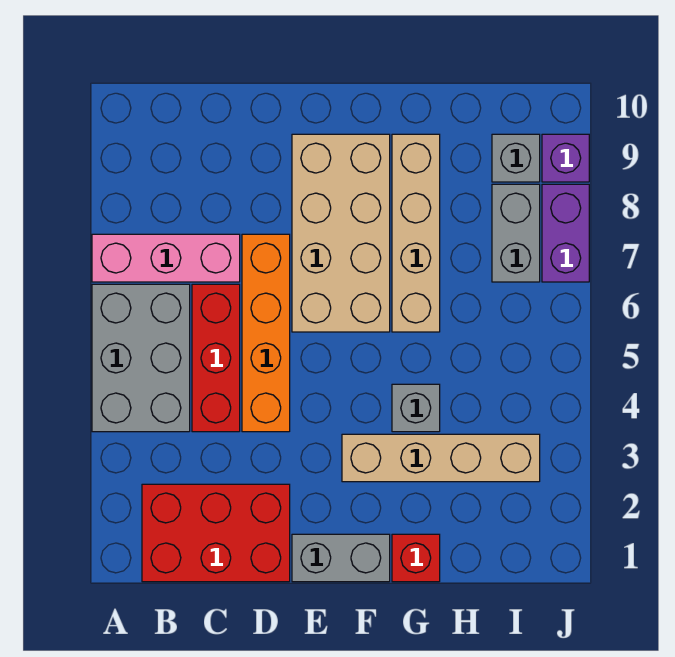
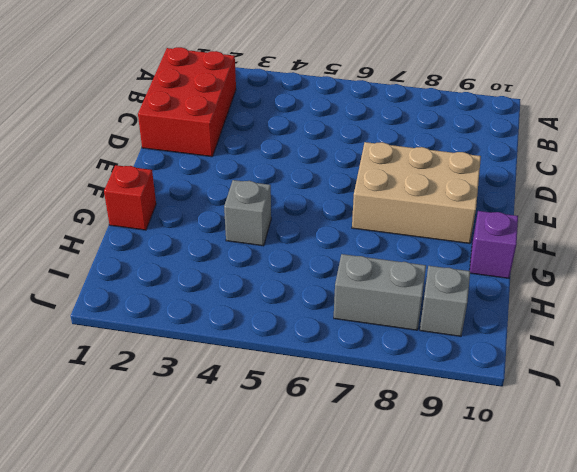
tan 2x3 brick [352,142,481,244] -> tan 2x4 brick [292,134,390,332]
purple 1x1 brick [470,211,518,278] -> purple 1x1 brick moved to [542,134,589,182]
none -> grey 2x3 brick [92,284,190,432]
none -> pink 1x3 brick [92,234,240,282]
none -> red 1x3 brick [192,284,240,432]

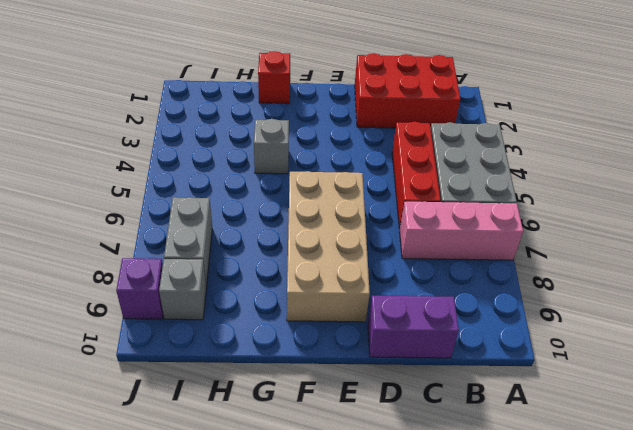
purple 1x2 brick [368,296,459,358] -> purple 1x2 brick turned to [542,184,589,282]
none -> orange 1x4 brick [242,234,290,432]
none -> grey 1x2 brick [292,534,390,582]
none -> tan 1x4 brick [342,434,540,482]

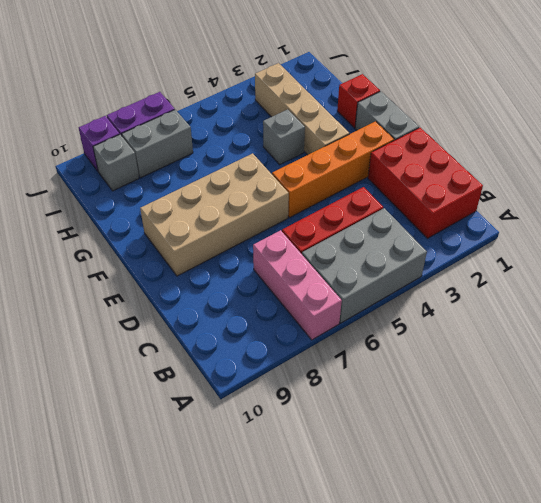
orange 1x4 brick [272,121,394,218] -> orange 1x4 brick moved to [242,234,290,432]
none -> tan 1x4 brick [392,134,440,332]

